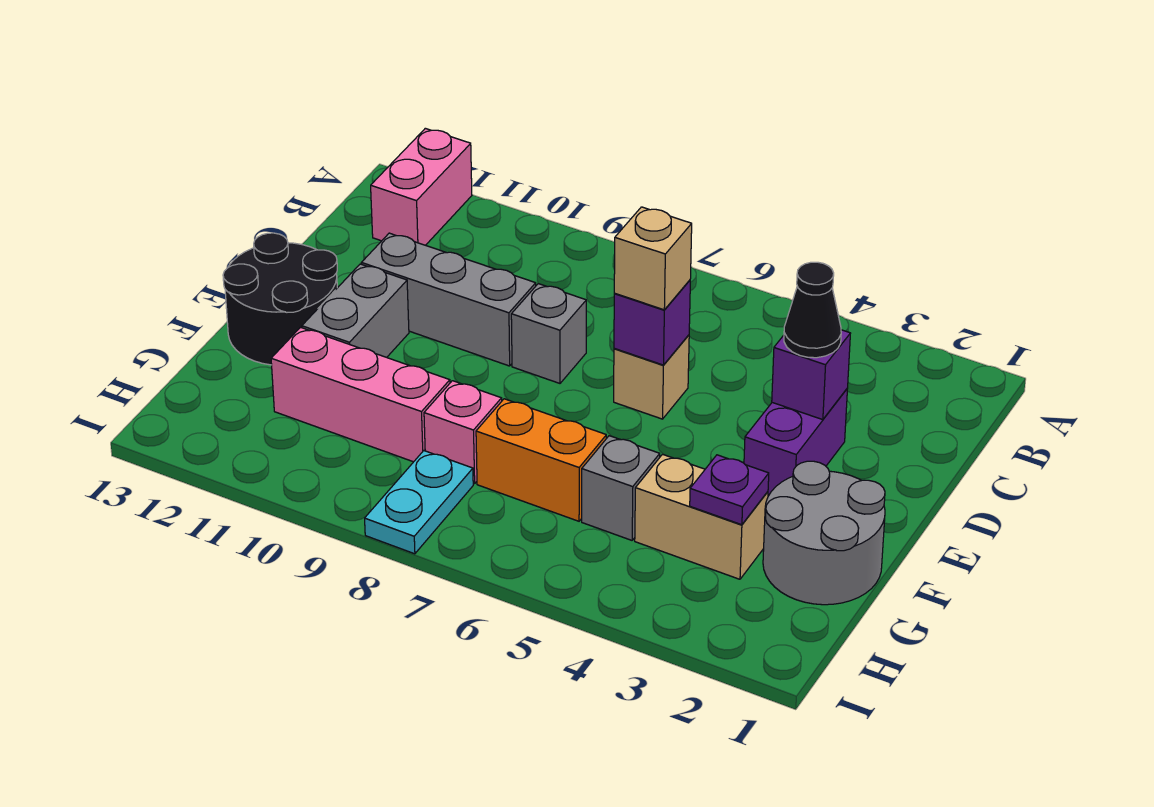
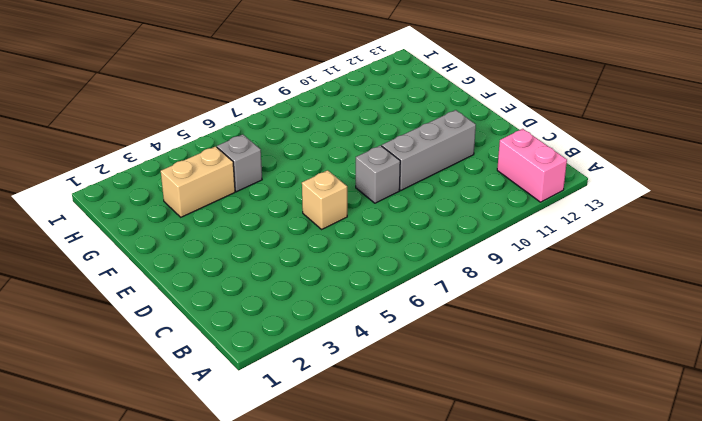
none -> purple 1x2 brick [744,388,848,496]
none -> grey 1x2 brick [302,264,409,357]
none -> black 2x2 round brick [223,233,337,365]

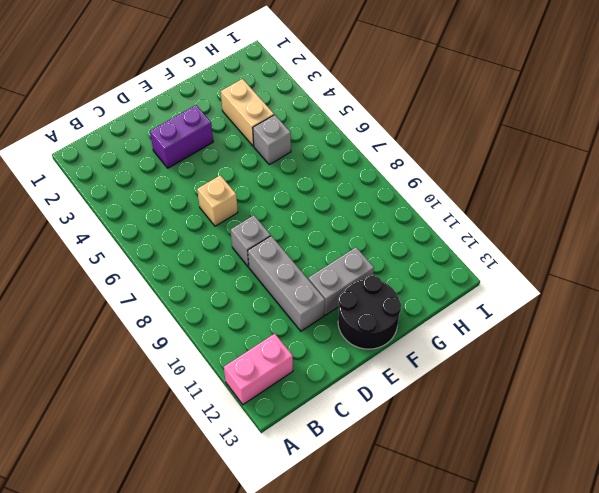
none -> grey 2x2 round brick [763,461,885,605]
none -> orange 1x2 brick [476,399,606,521]
none -> pink 1x1 brick [424,381,502,484]

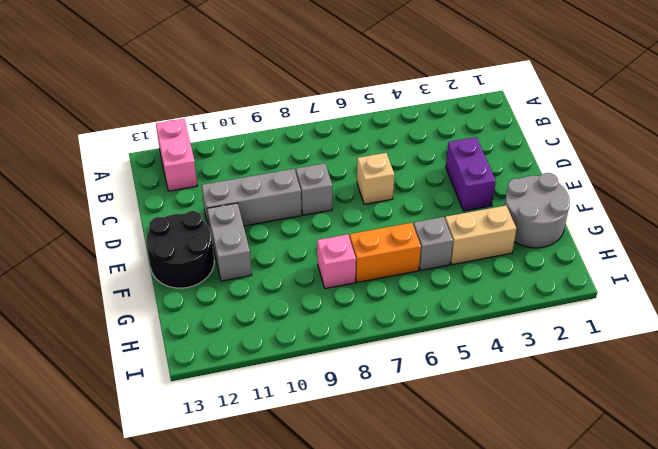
none -> pink 1x3 brick [271,327,450,462]
none -> cyan 1x2 plate [365,451,473,554]
none -> purple 1x1 brick [772,330,851,420]

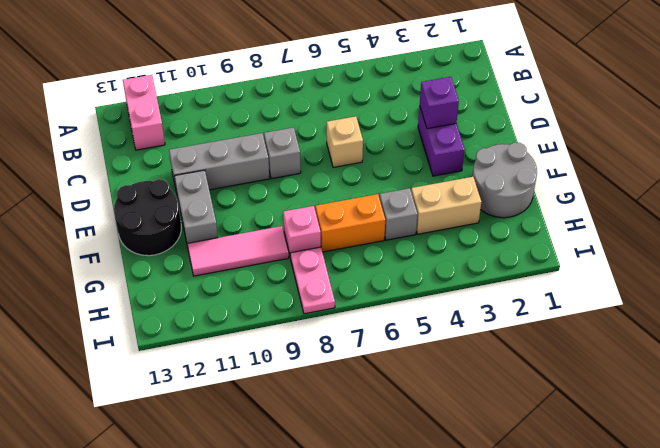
pink 1x3 tile [187,226,289,276] -> pink 1x3 brick [271,327,450,462]
pink 1x2 plate [290,247,335,314] -> cyan 1x2 plate [365,451,473,554]
none -> purple 1x1 brick [614,280,690,365]
none -> purple 1x1 plate [690,455,769,525]
none -> black 1x1 cone [784,262,841,358]

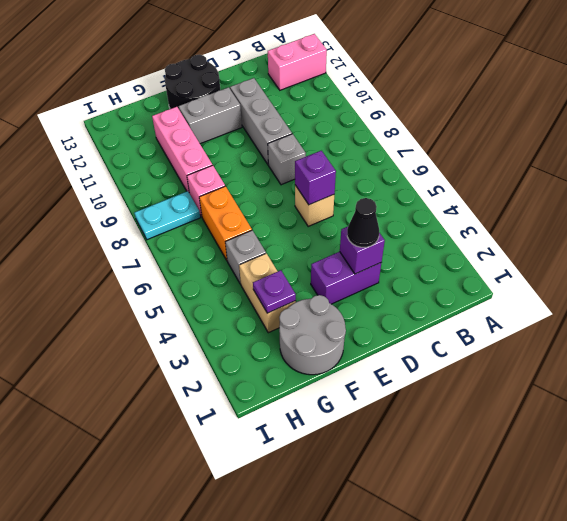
none -> tan 1x1 brick [614,207,692,310]

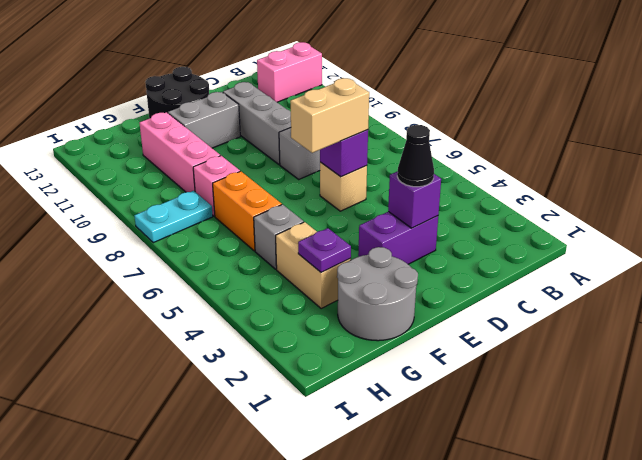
tan 1x2 brick [290,78,369,153] -> tan 1x1 brick [614,207,692,310]

